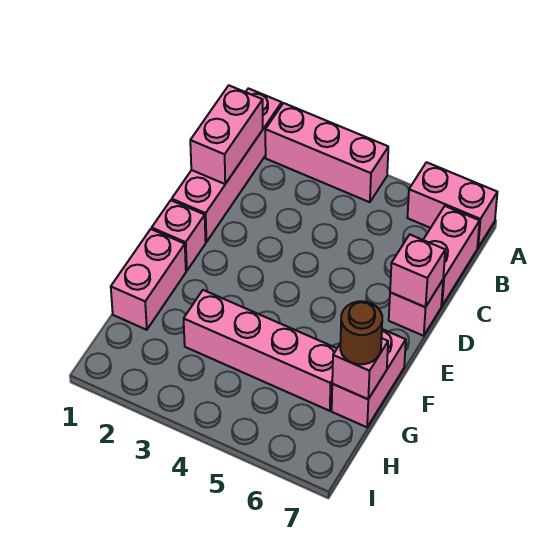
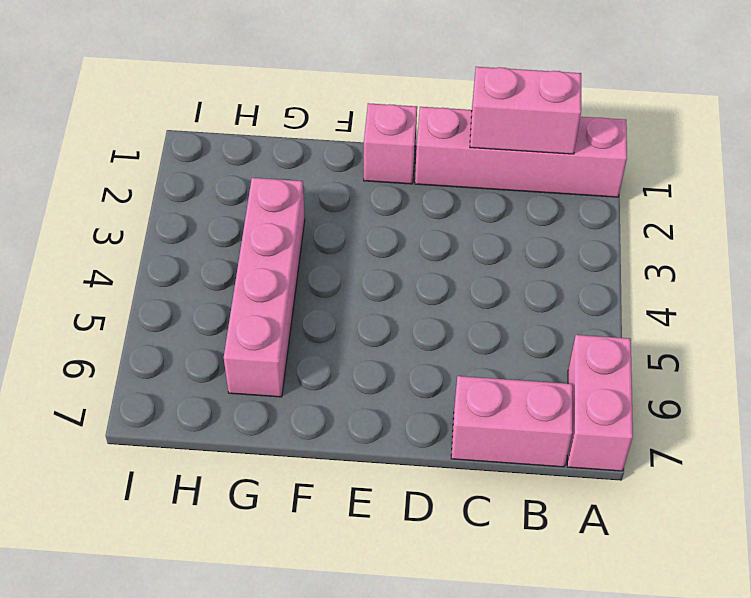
none -> pink 1x3 brick [265,103,388,202]
none -> pink 1x1 brick [389,280,443,336]
none -> pink 1x2 brick [111,229,186,330]

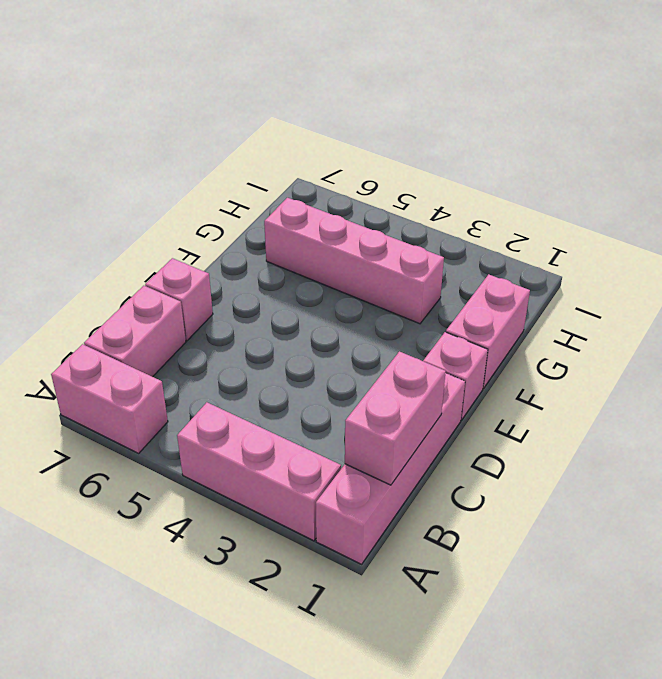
none -> pink 1x2 brick [332,329,406,427]
none -> pink 1x1 brick [390,235,445,307]
none -> pink 1x1 brick [332,338,388,399]

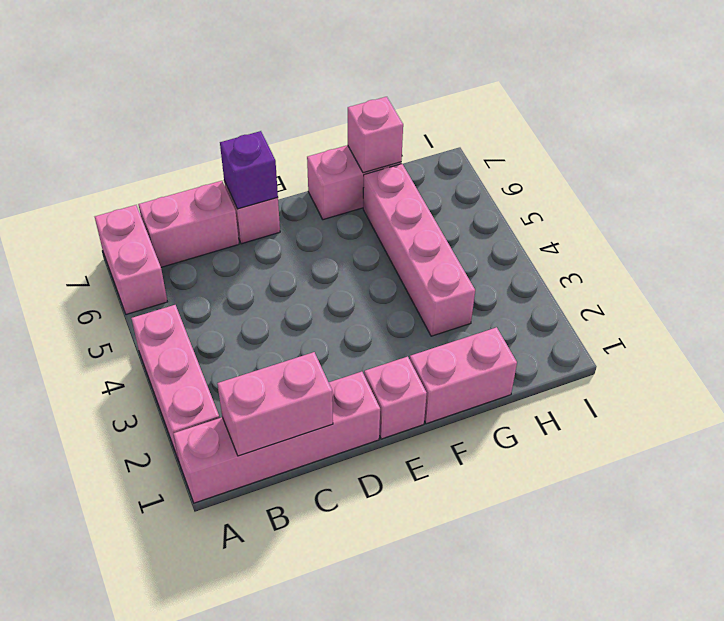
purple 1x1 brick [220,131,278,209] -> pink 1x1 brick [390,235,445,307]
none -> brown 1x1 round brick [340,301,382,364]

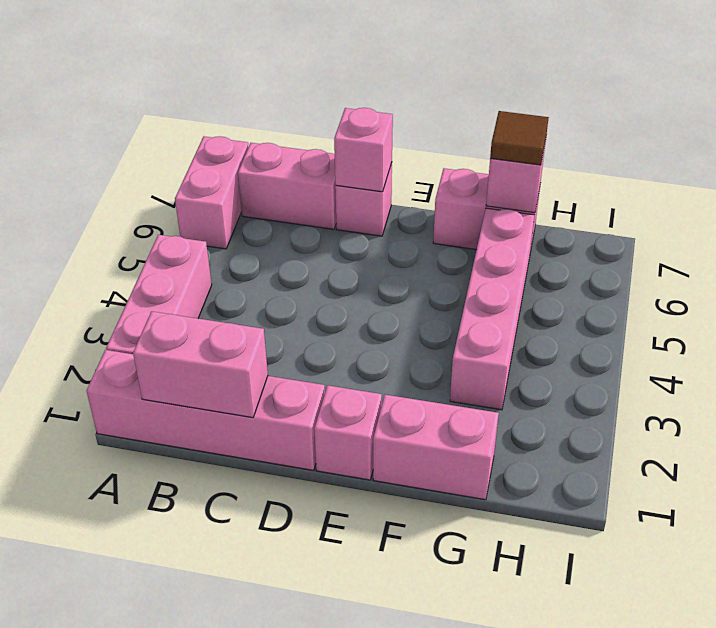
brown 1x1 tile [490,111,549,165] -> brown 1x1 round brick [340,301,382,364]

